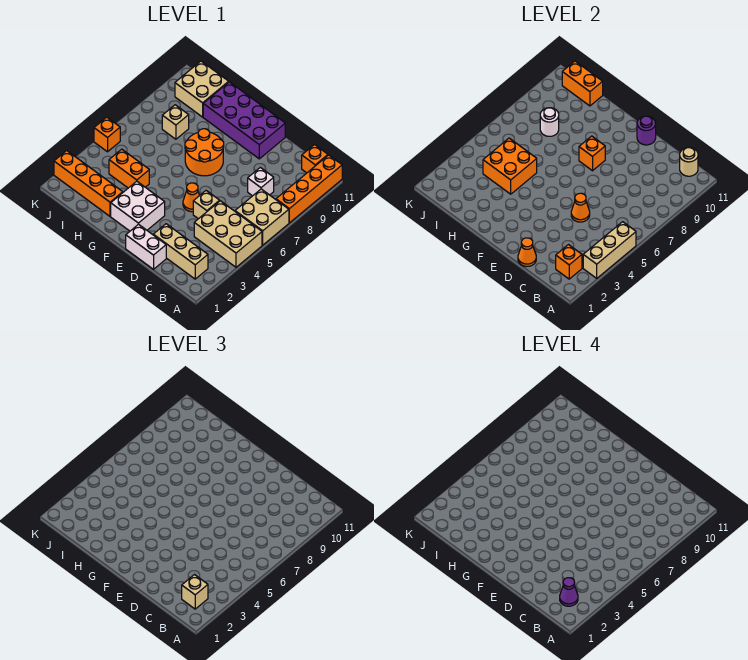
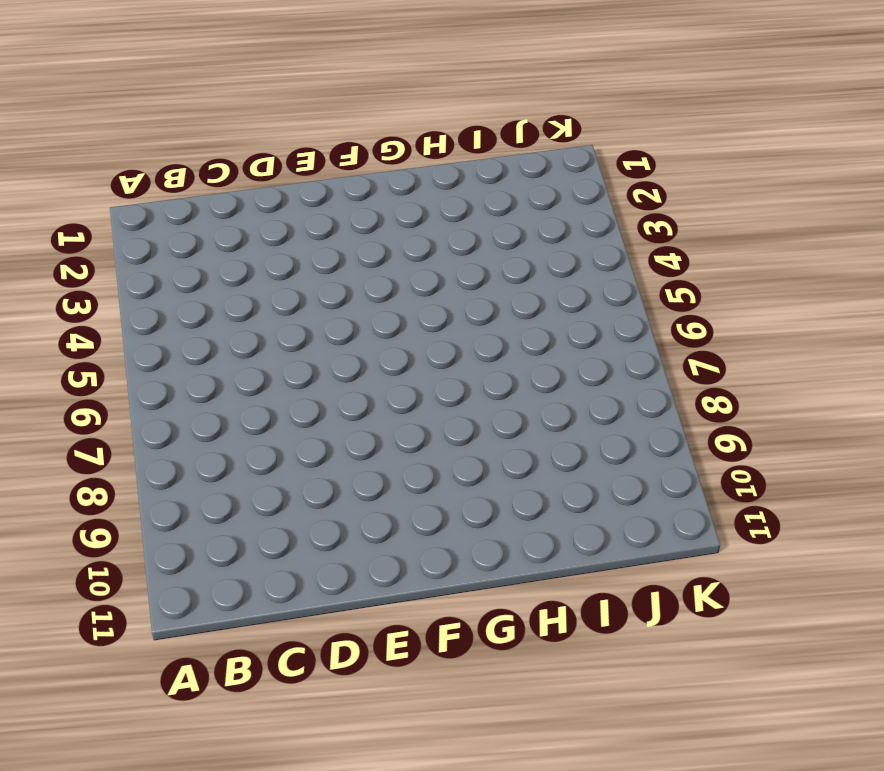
none -> tan 2x3 brick [194,201,262,267]
none -> tan 2x2 brick [235,189,289,245]
none -> orange 1x4 brick [276,155,342,223]

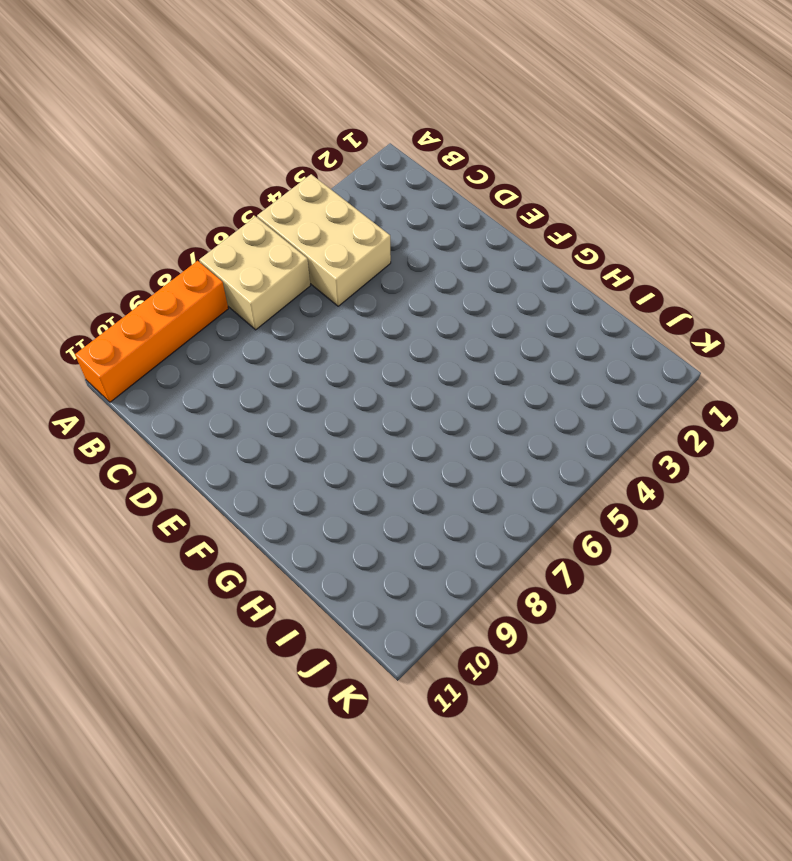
none -> tan 1x3 brick [153,224,208,279]
none -> orange 1x1 brick [302,145,328,173]
none -> white 1x1 brick [248,167,274,196]

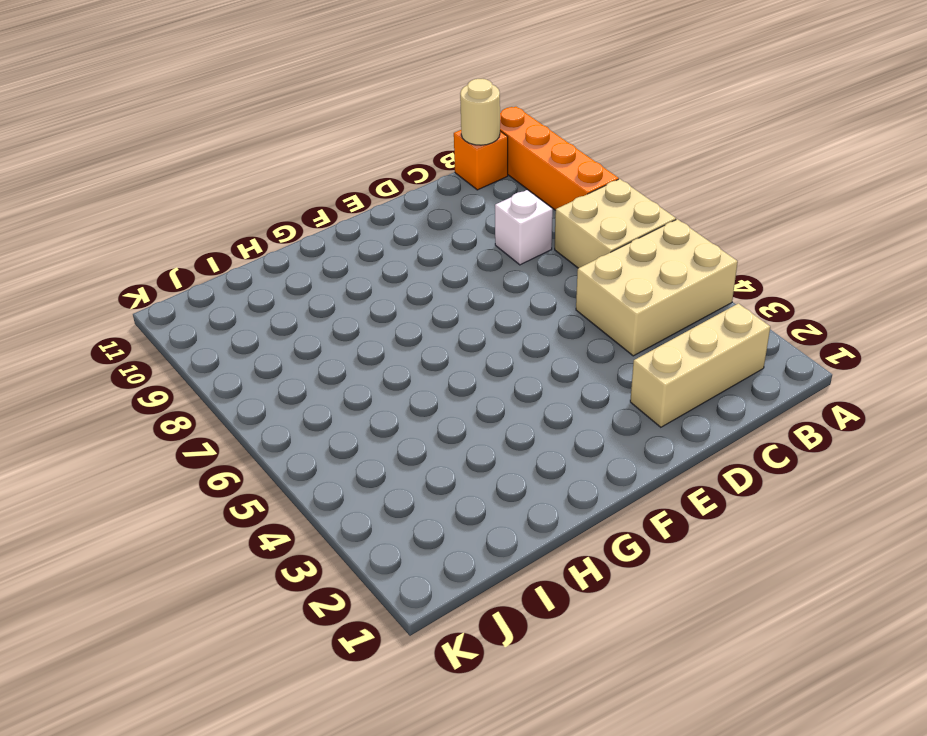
none -> white 1x2 brick [126,224,166,269]
none -> tan 1x1 brick [193,191,220,219]
none -> orange 1x1 cone [183,183,200,212]

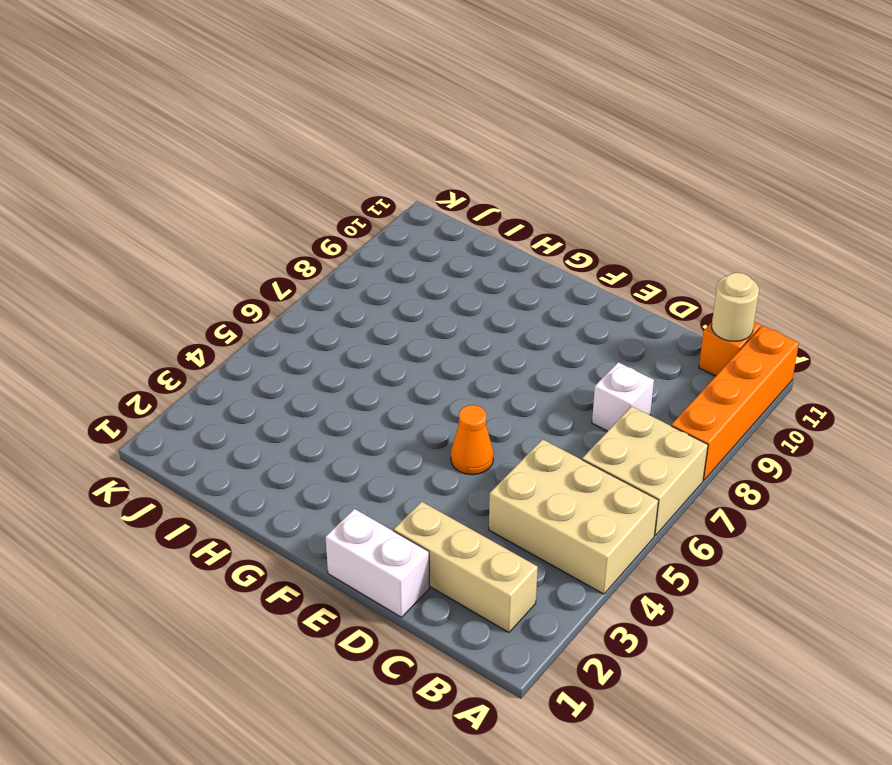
none -> tan 1x1 brick [193,191,220,219]
none -> purple 2x4 brick [203,82,285,159]
none -> white 2x2 brick [111,181,165,231]

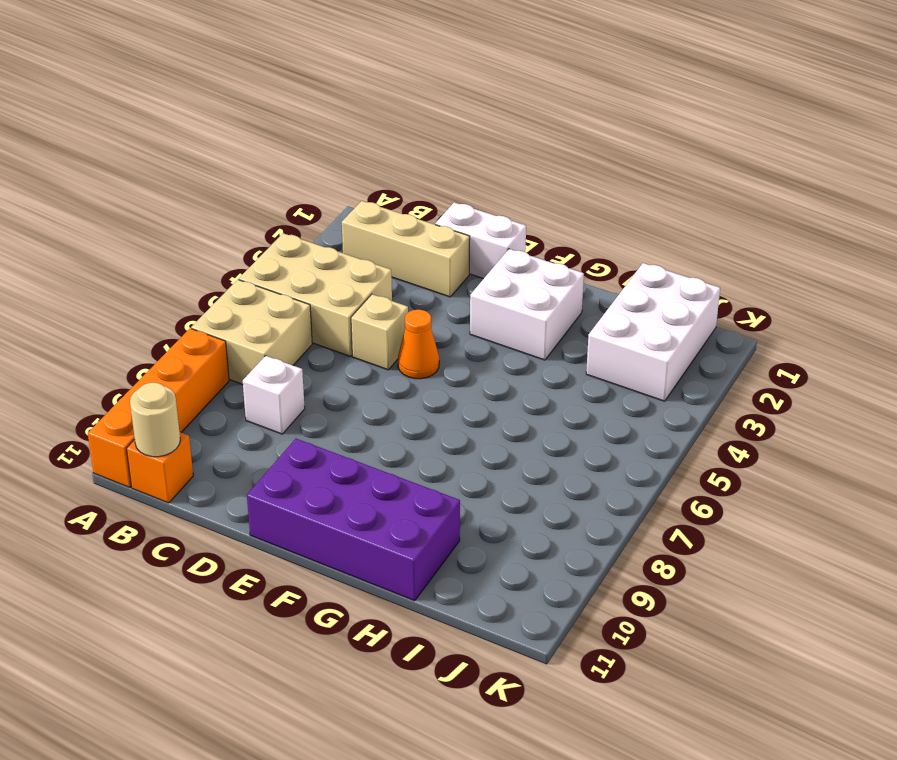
white 2x3 brick [586,263,720,401] -> orange 1x4 brick [54,151,123,216]
none -> orange 2x2 round brick [185,129,224,176]
none -> orange 1x2 brick [109,149,149,188]
none -> tan 1x1 brick [162,105,189,139]

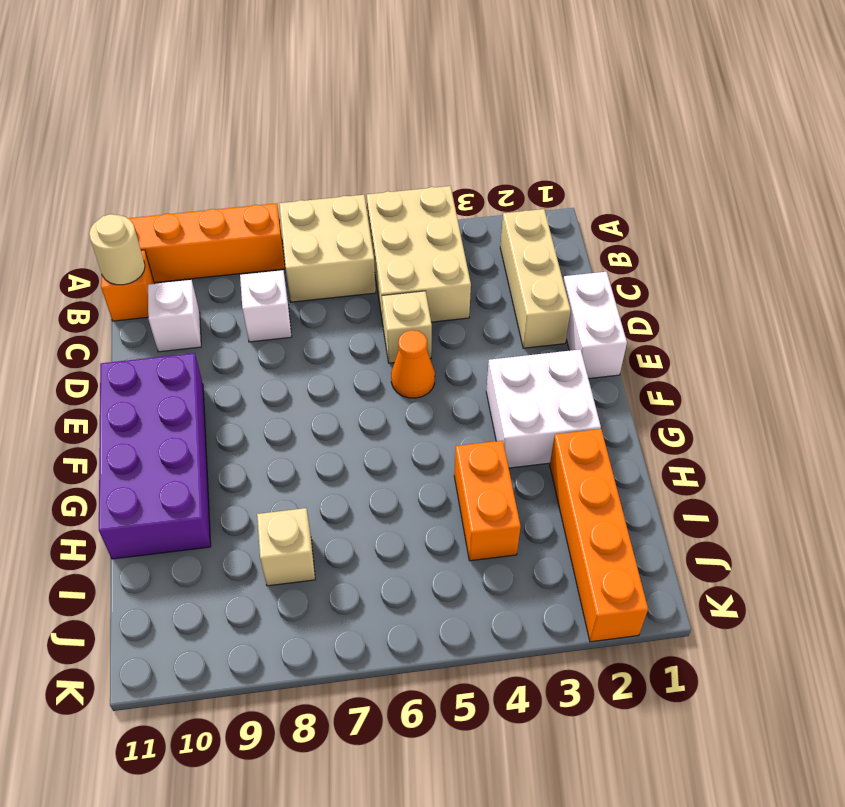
white 1x1 brick [148,280,201,352] -> none
none -> orange 2x2 round brick [185,129,224,176]
none -> tan 2x2 brick [175,61,229,117]
none -> orange 1x1 brick [94,117,120,152]

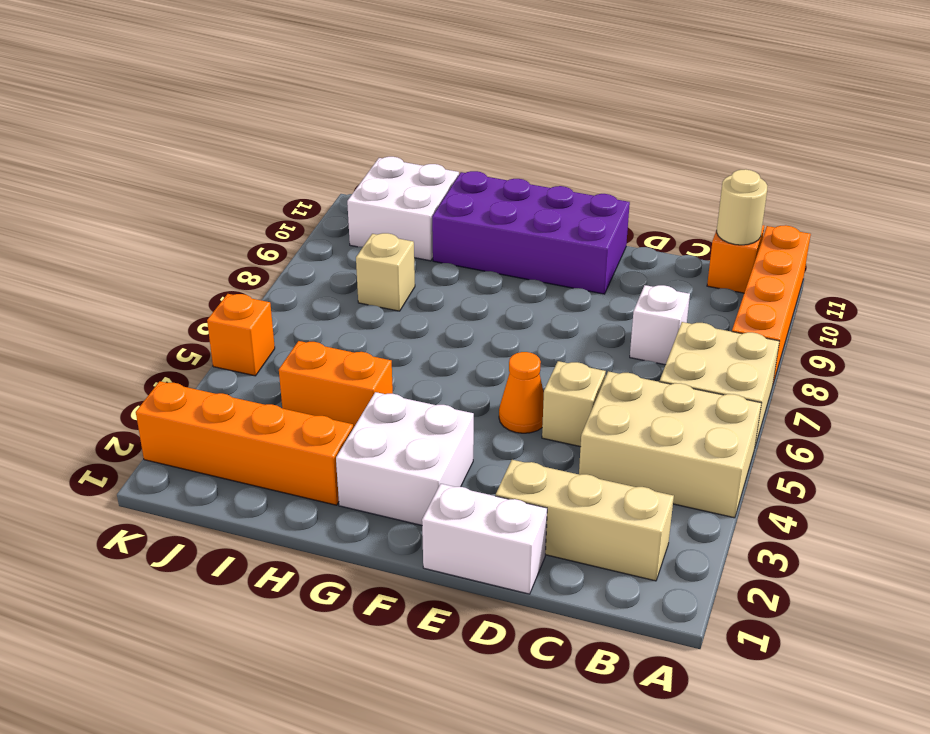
white 2x2 brick [347,157,459,261] -> tan 2x2 brick [175,61,229,117]
none -> orange 2x2 round brick [185,129,224,176]
none -> tan 1x3 brick [583,222,636,278]
none -> orange 1x1 brick [556,245,582,279]

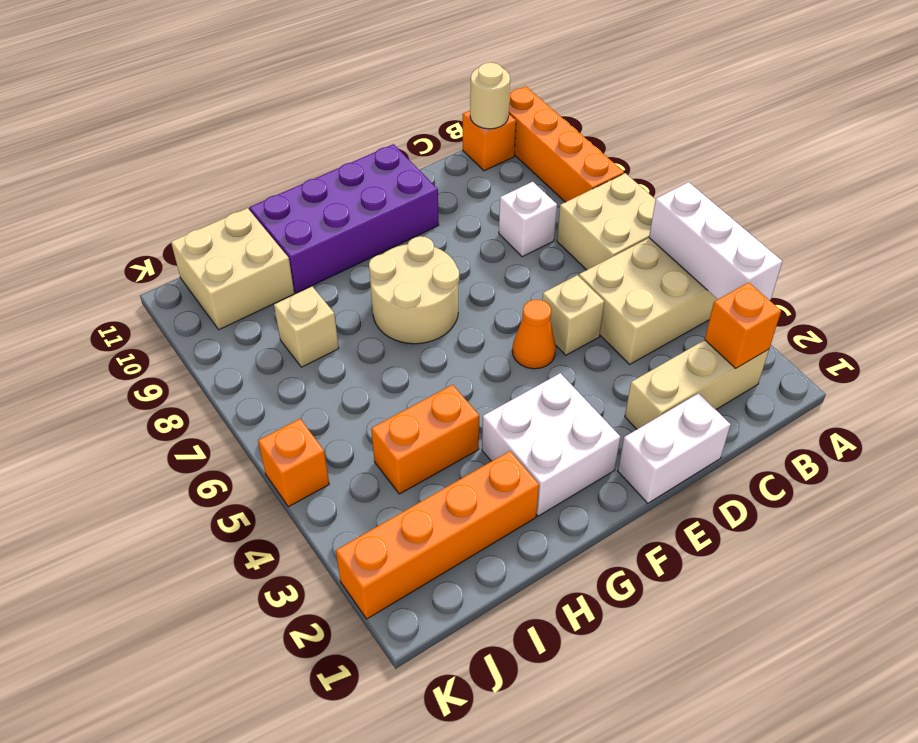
white 1x3 brick [649,182,782,300] -> tan 1x3 brick [583,222,636,278]
tan 2x2 round brick [369,236,459,344] -> orange 2x2 round brick [185,129,224,176]
none -> orange 1x1 cone [518,238,536,267]
none -> orange 1x1 cone [571,193,590,222]
none -> purple 1x1 round brick [637,116,656,145]

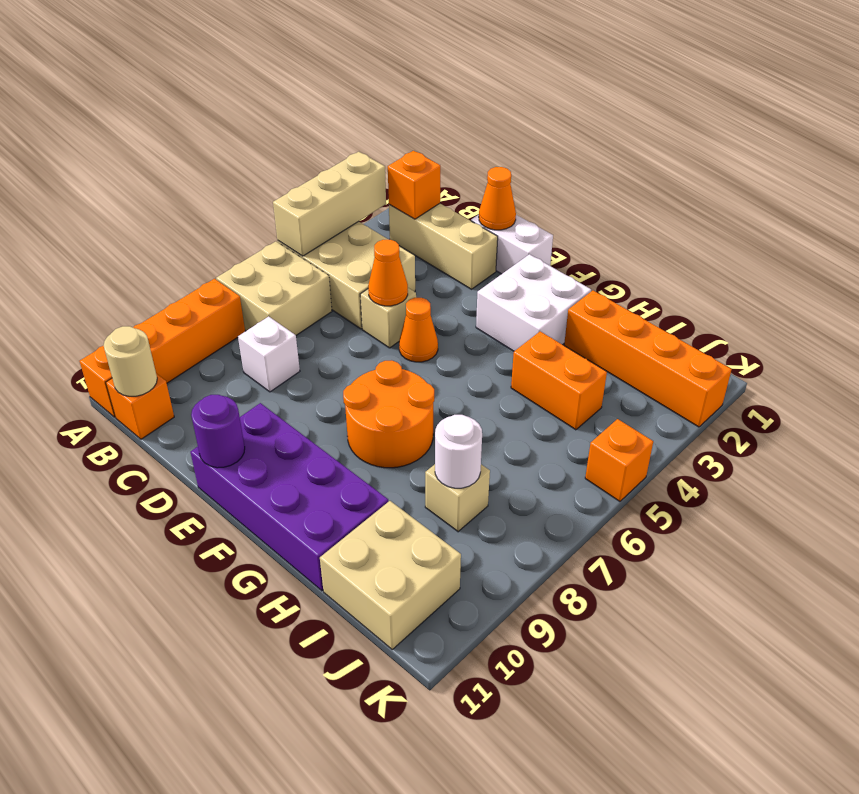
none -> orange 1x1 brick [579,136,605,171]
none -> orange 2x2 brick [483,138,537,194]
none -> orange 1x2 brick [562,61,603,106]

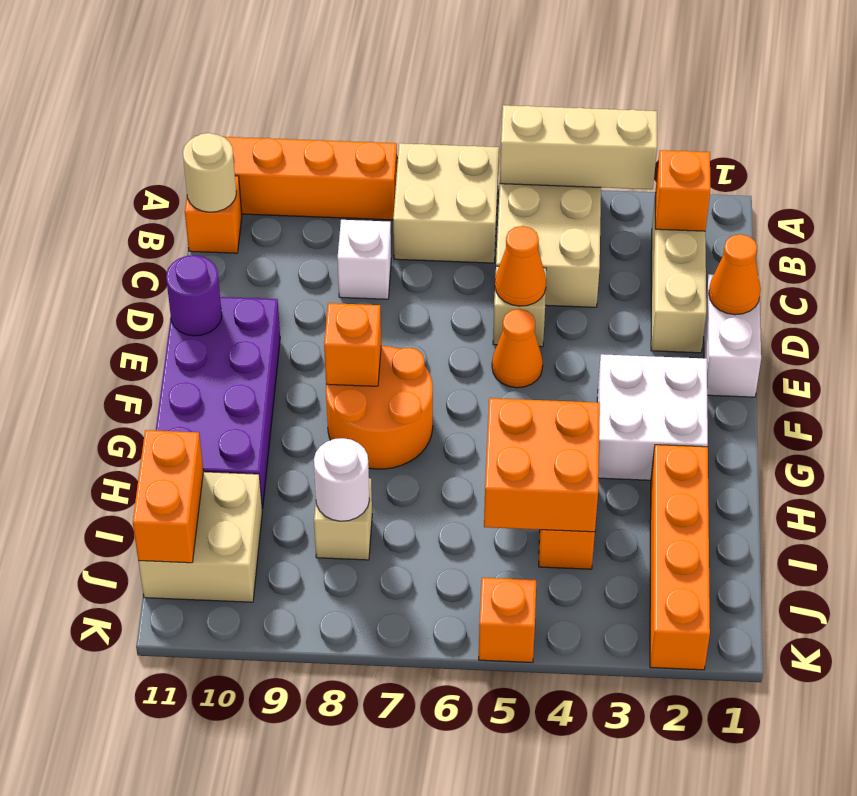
none -> tan 1x1 brick [182,575,208,609]
none -> purple 1x1 cone [560,578,578,606]

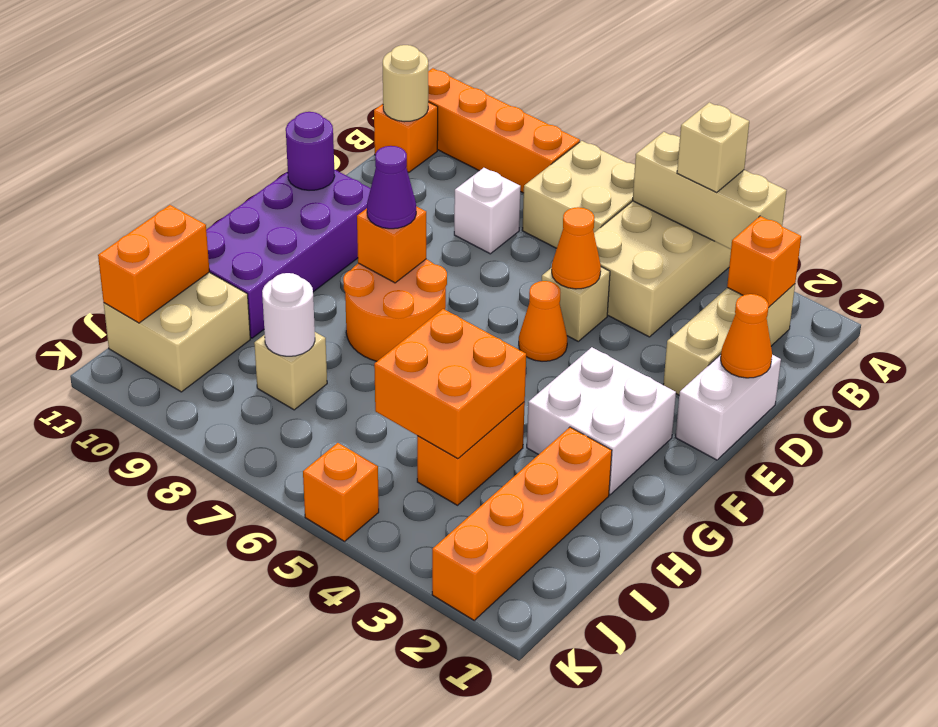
tan 1x1 brick [677,102,749,193] -> tan 1x1 brick moved to [182,575,208,609]
purple 1x1 cone [367,146,416,229] -> purple 1x1 cone moved to [560,578,578,606]

